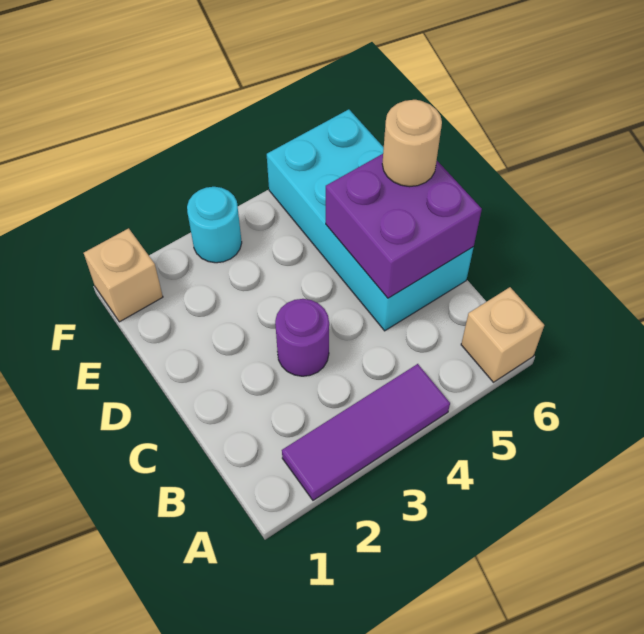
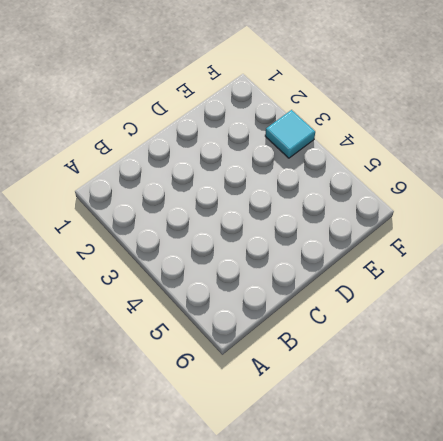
cyan 1x1 tile [265,110,315,158] -> cyan 1x1 round brick [187,187,242,263]
none -> purple 1x3 tile [282,364,450,500]
none -> tan 1x1 brick [461,287,544,382]

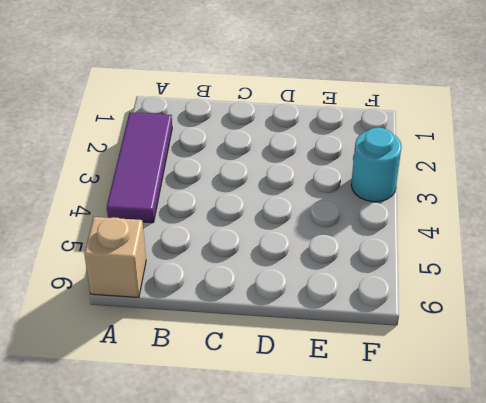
none -> purple 1x1 round brick [275,299,329,376]
none -> cyan 2x4 brick [267,109,474,331]

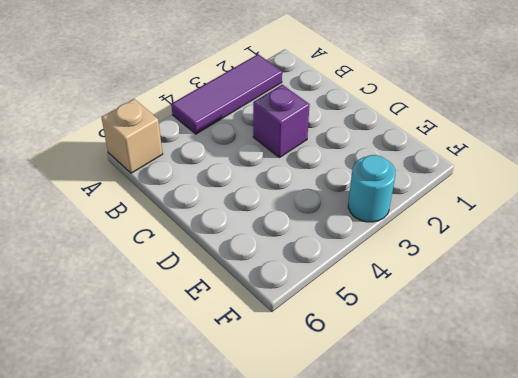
purple 1x1 brick [253,85,310,158] -> purple 1x1 round brick [275,299,329,376]
none -> cyan 2x4 brick [267,109,474,331]
none -> tan 1x1 brick [84,228,163,322]

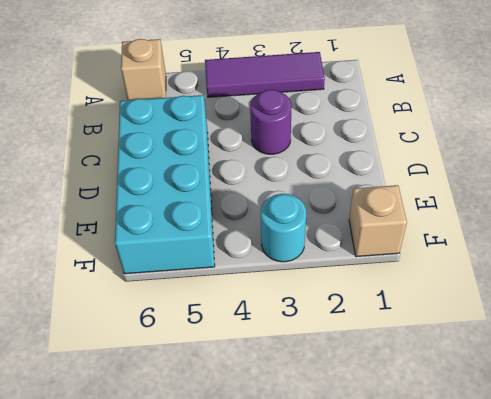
none -> purple 2x2 brick [326,154,482,298]
none -> tan 1x1 round brick [382,100,442,187]

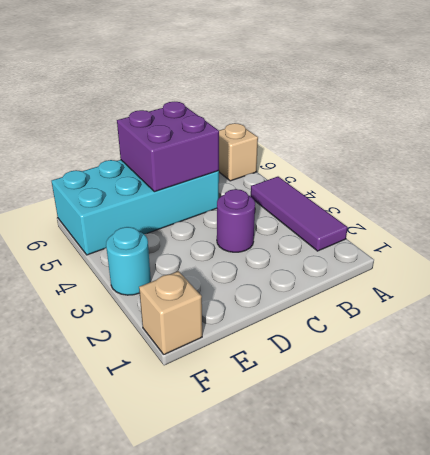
none -> tan 1x1 round brick [382,100,442,187]

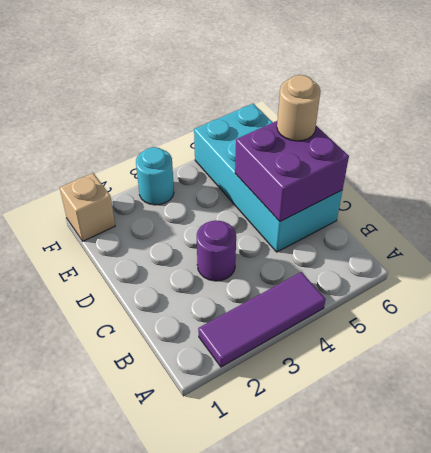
none -> tan 1x1 brick [461,287,544,382]

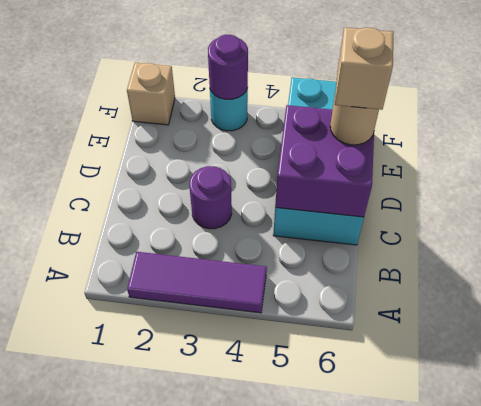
tan 1x1 brick [335,27,394,110] -> tan 1x1 brick moved to [461,287,544,382]
purple 1x1 round brick [208,35,248,99] -> none

